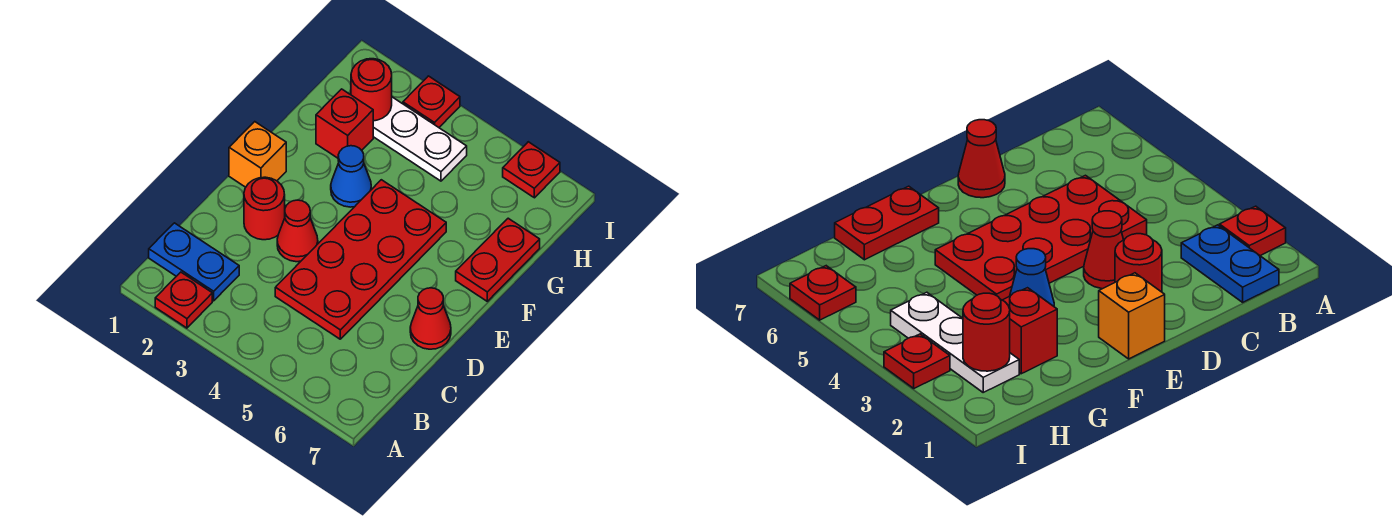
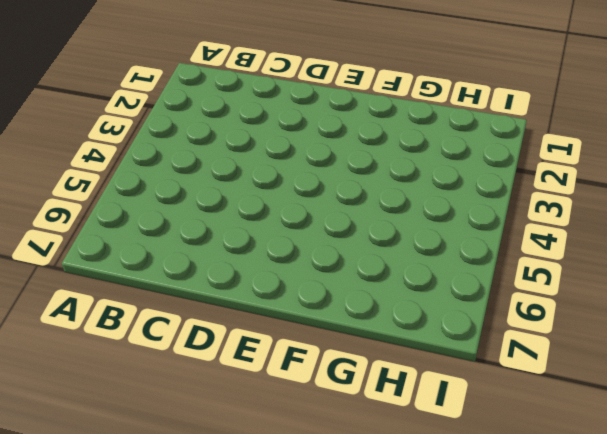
none -> red 1x1 plate [155,272,212,328]
none -> blue 1x2 plate [149,223,239,301]
none -> red 2x4 plate [275,180,446,339]

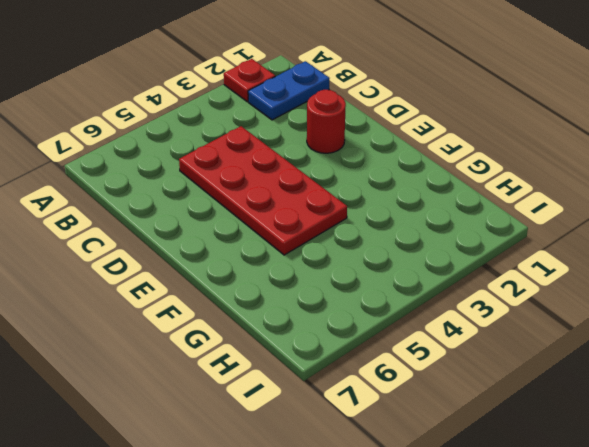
none -> red 1x1 cone [277,200,318,262]
none -> red 1x1 cone [410,288,451,349]
none -> orange 1x1 brick [229,122,286,187]

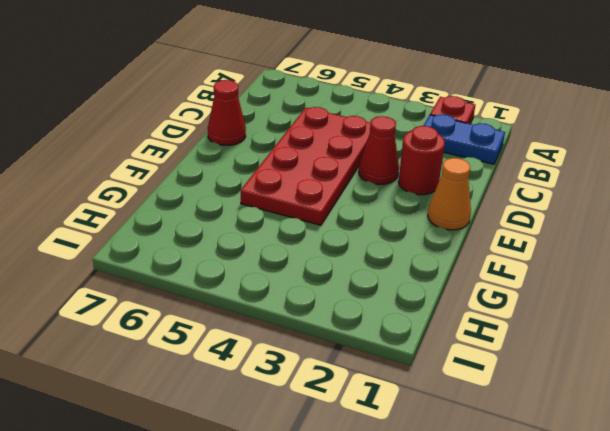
orange 1x1 cone [428,158,471,230] -> orange 1x1 brick [229,122,286,187]
none -> blue 1x1 cone [331,146,371,207]
none -> red 1x2 plate [456,218,540,301]
none -> red 1x1 brick [316,89,373,158]

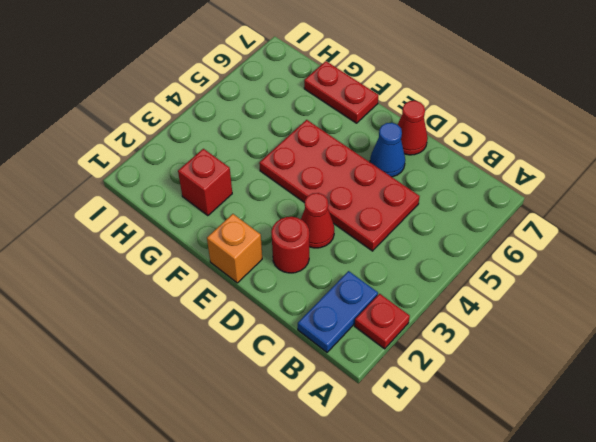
blue 1x1 cone [370,123,405,177] -> blue 1x1 cone moved to [331,146,371,207]
none -> white 1x3 plate [373,97,467,181]
none -> red 1x1 plate [403,76,460,127]
none -> red 1x1 plate [503,142,560,198]

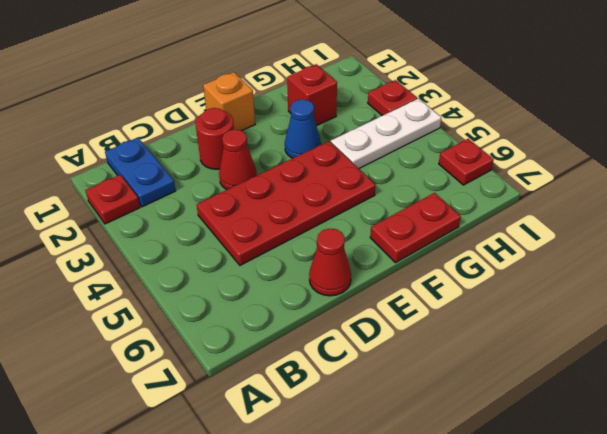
white 1x3 plate [331,99,441,168] -> white 1x3 plate turned to [373,97,467,181]
none -> red 1x1 round brick [351,59,392,121]

